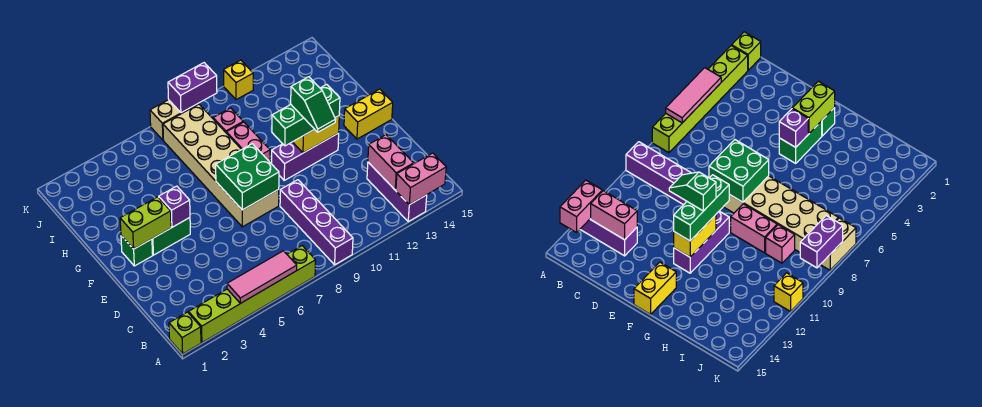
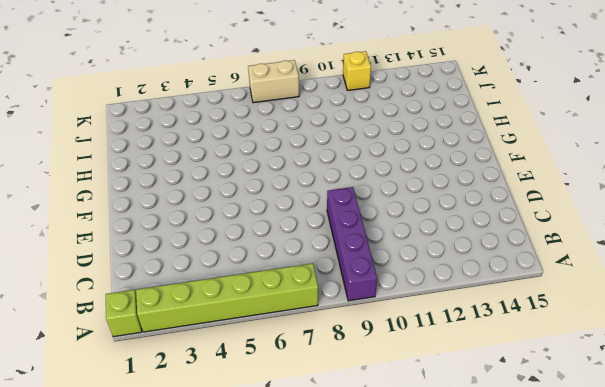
none -> purple 1x3 brick [367,162,427,222]
none -> tan 2x6 brick [163,104,279,227]
none -> green 1x1 brick [121,236,153,266]

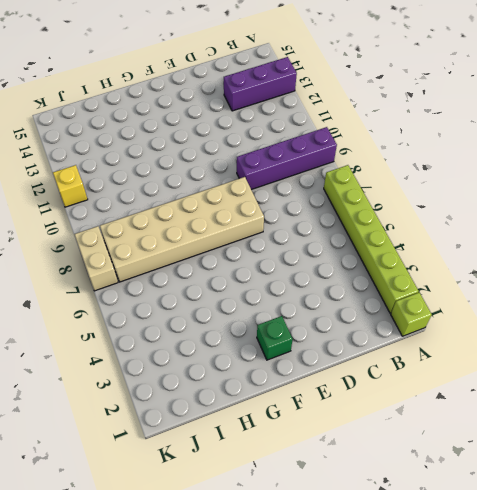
none -> green 1x2 brick [152,218,190,255]
none -> purple 1x3 brick [272,133,339,180]
none -> yellow 1x2 brick [344,89,393,139]

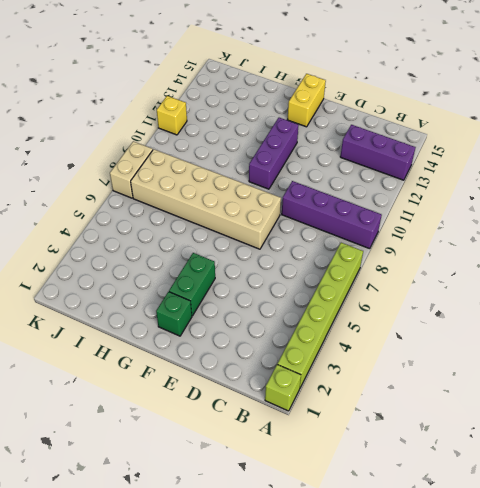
none -> pink 1x2 brick [226,122,270,162]
none -> pink 1x1 brick [213,108,243,132]
none -> pink 1x3 tile [227,251,297,303]

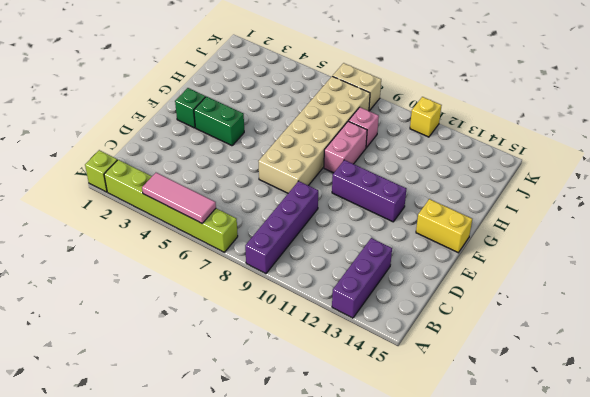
none -> pink 1x2 brick [396,153,446,205]
none -> pink 1x2 brick [368,135,414,190]
none -> green 2x2 brick [216,144,279,210]

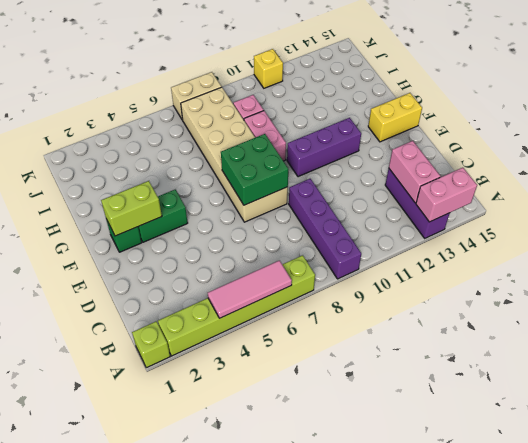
none -> purple 1x1 brick [159,186,190,227]
none -> yellow 1x2 brick [293,116,339,153]
none -> purple 1x2 brick [168,63,217,113]

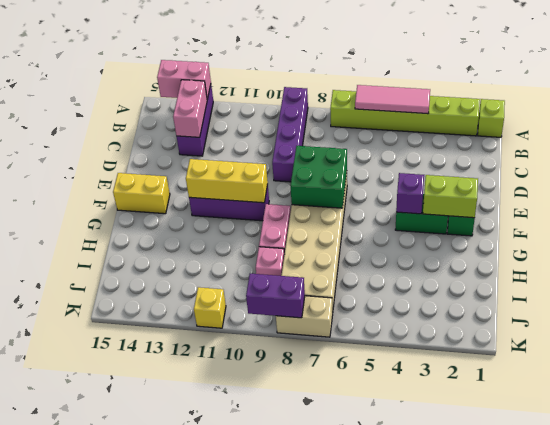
yellow 1x3 brick [186,159,268,203] -> yellow 1x2 brick [293,116,339,153]
none -> green 1x3 brick [272,84,340,146]
none -> green 1x2 slope [291,77,336,132]

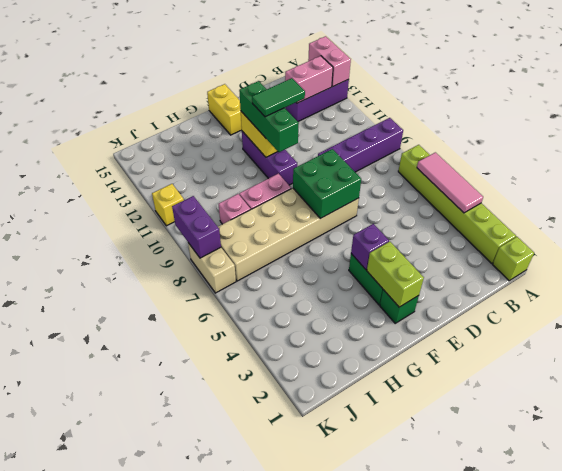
green 1x2 tile [252,78,305,117] -> green 1x2 slope [291,77,336,132]

